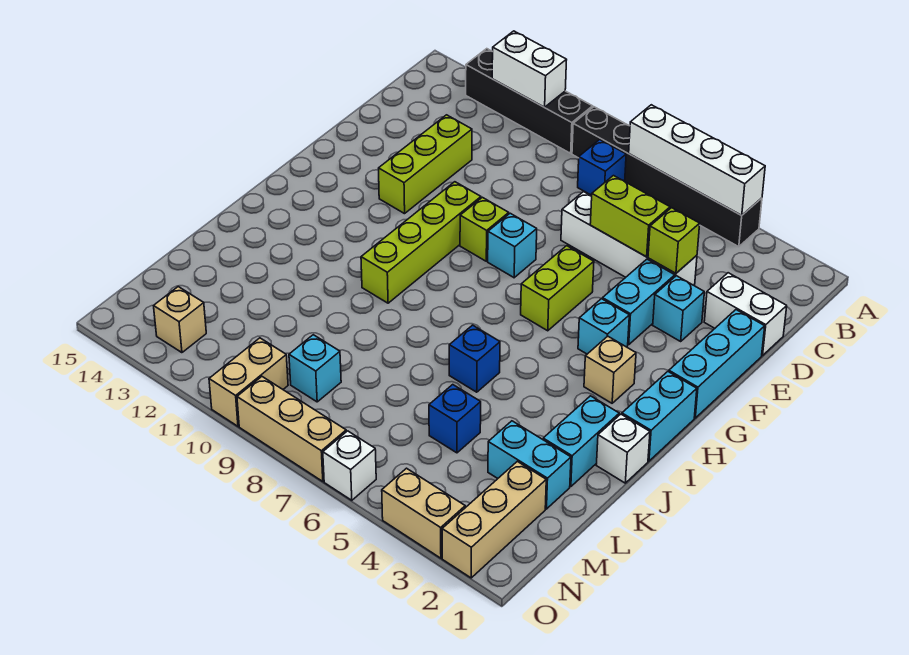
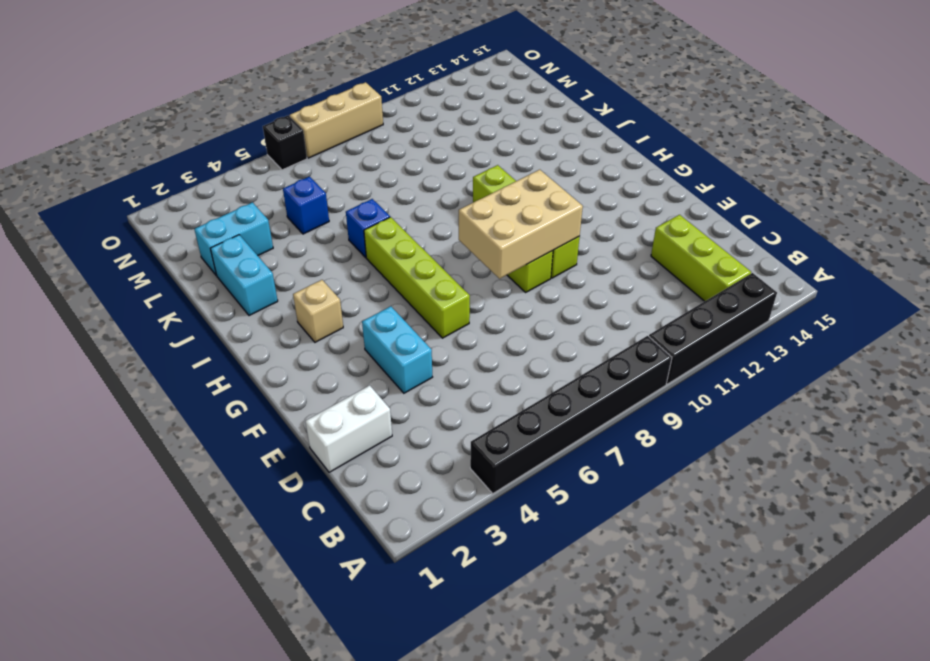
lime 1x3 brick [651,215,751,301] -> lime 1x3 brick moved to [379,115,472,214]
lime 1x4 brick [364,217,470,338] -> lime 1x2 brick [521,246,594,331]
tan 2x3 brick [459,170,583,279] -> none
black 1x1 brick [263,115,307,170] -> white 1x1 brick [323,431,376,500]
none -> blue 1x1 brick [578,140,626,195]
none -> white 1x4 brick [561,192,697,286]
none -> cyan 1x3 brick [669,310,765,418]
none -> cyan 1x1 brick [653,276,704,341]

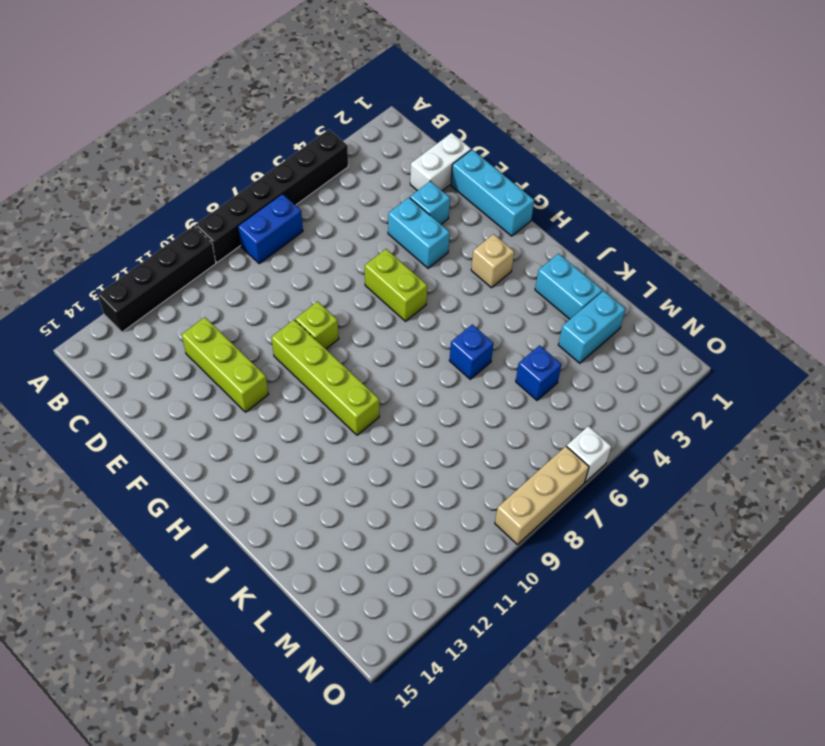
blue 1x2 brick [238,194,303,264] -> blue 1x1 brick [578,140,626,195]
none -> white 1x4 brick [561,192,697,286]
none -> cyan 1x1 brick [488,213,537,278]
none -> cyan 1x1 brick [578,299,629,354]
none -> cyan 1x2 brick [622,372,697,461]

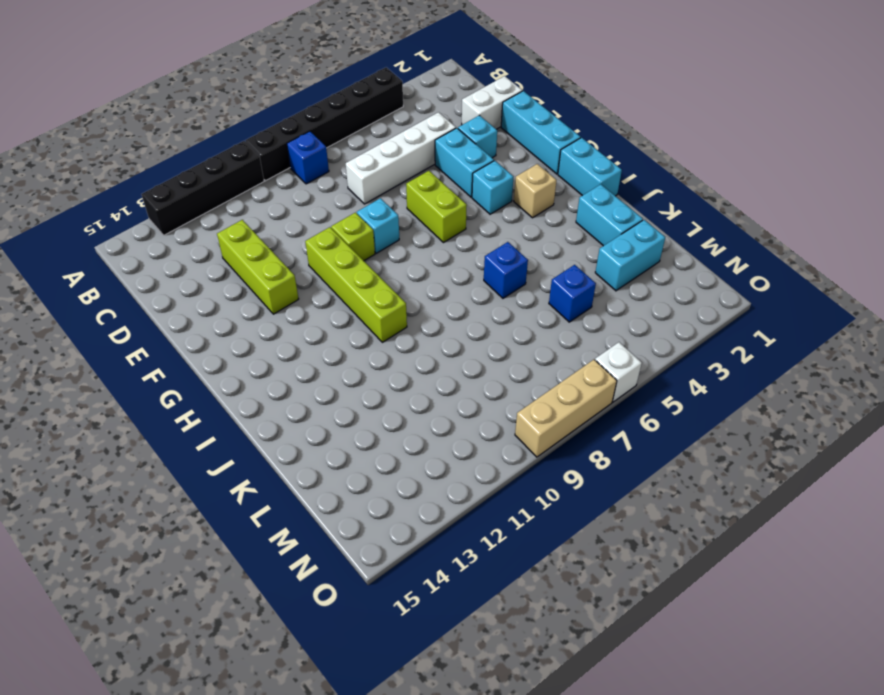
none -> white 1x1 brick [596,414,650,483]
none -> tan 1x3 brick [442,461,546,578]
none -> cyan 1x1 brick [289,335,341,402]
none -> tan 1x2 brick [209,338,288,426]

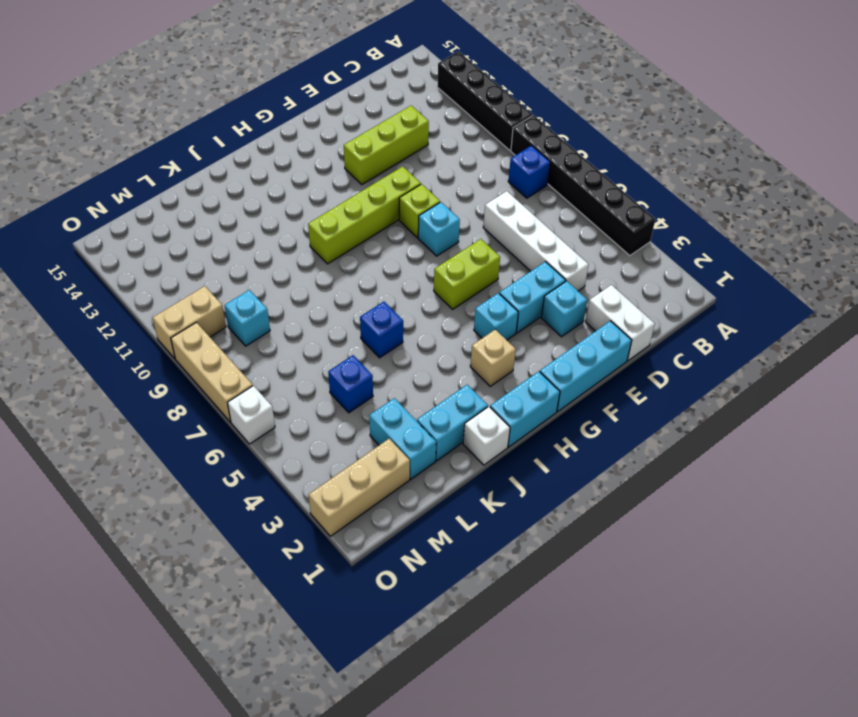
none -> tan 1x1 brick [154,287,206,353]
none -> tan 1x2 brick [382,468,465,558]
none -> white 1x4 brick [629,105,765,215]
none -> white 1x2 brick [492,31,566,107]

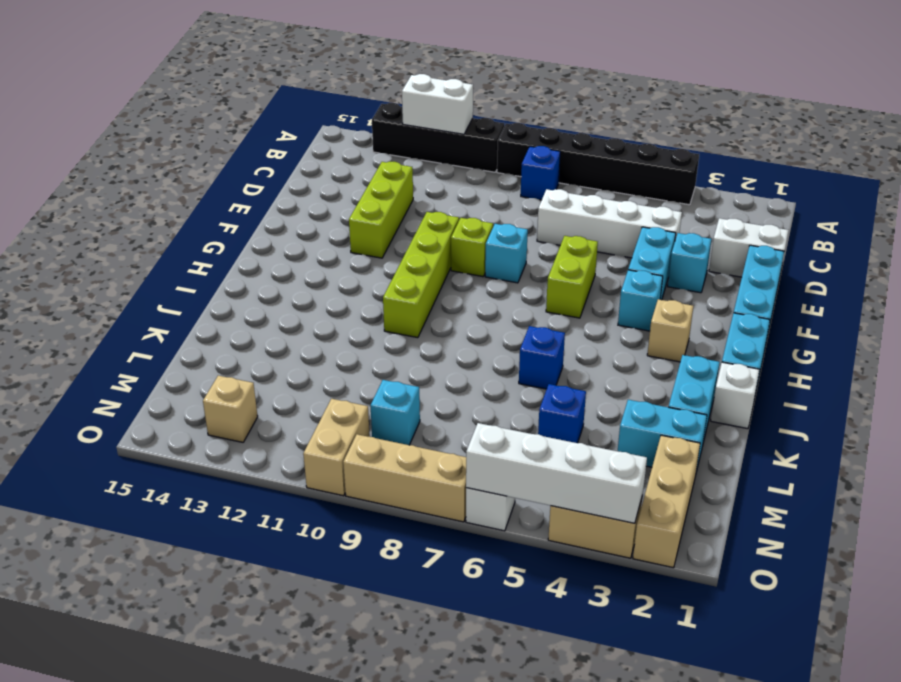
white 1x4 brick [466,423,647,523] -> white 1x4 brick moved to [629,105,765,215]
none -> lime 1x1 brick [648,208,700,273]
none -> lime 1x2 brick [590,176,670,257]

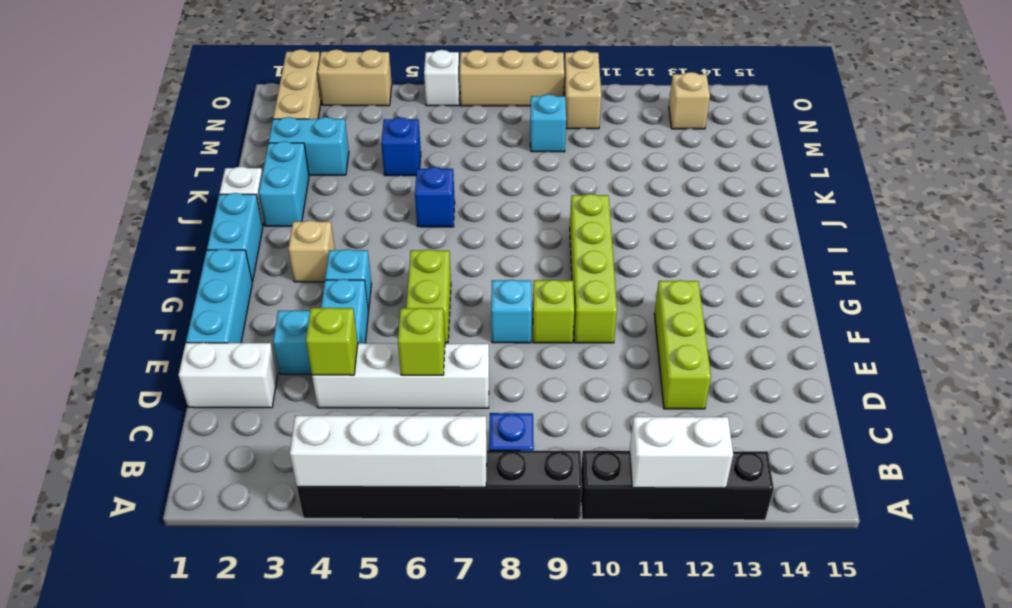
lime 1x1 brick [398,308,445,375] -> lime 1x2 brick [590,176,670,257]

